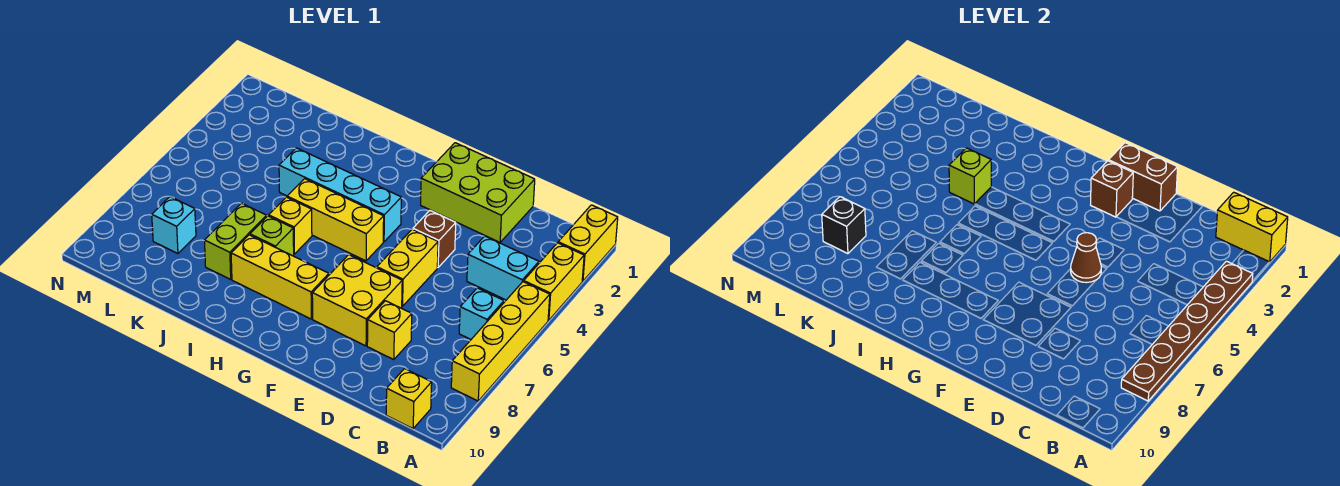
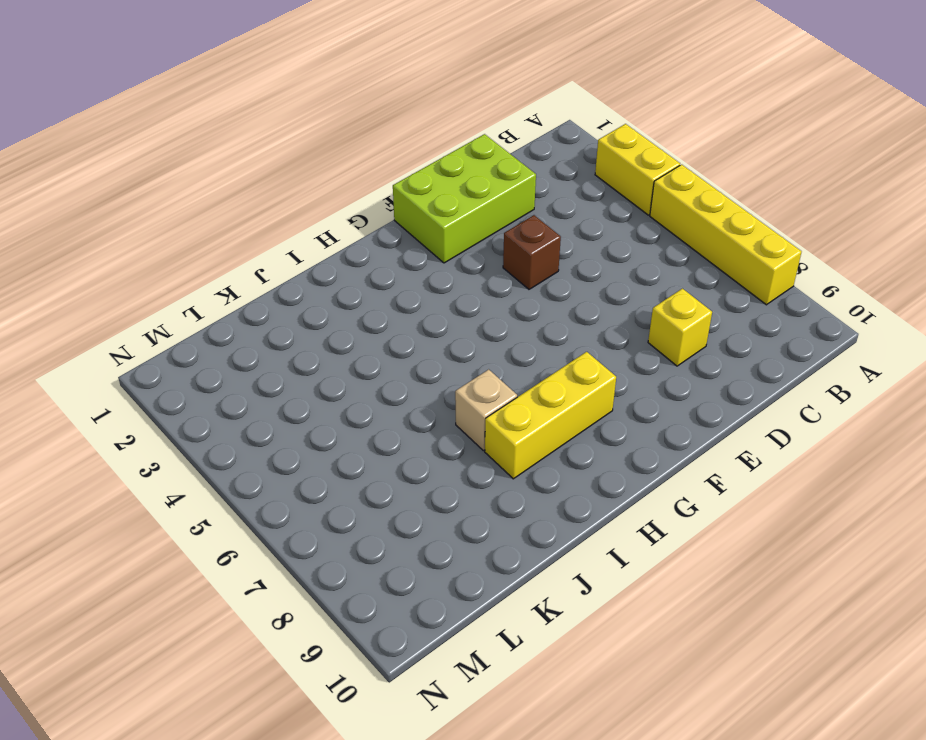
tan 1x1 brick [455,369,517,451] -> lime 1x1 brick [250,216,294,256]
none -> yellow 1x2 brick [558,205,618,281]
none -> cyan 1x2 brick [467,236,539,300]
none -> cyan 1x1 brick [459,288,504,339]

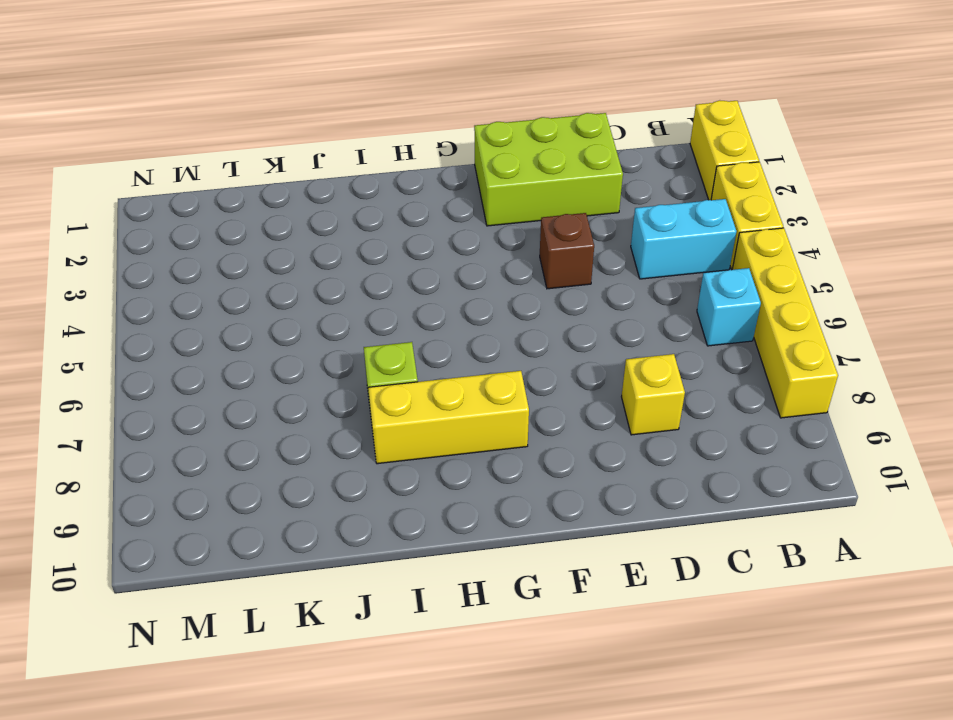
none -> yellow 1x1 brick [386,369,432,428]
none -> yellow 1x2 brick [377,229,438,306]
none -> yellow 2x2 brick [312,255,402,346]

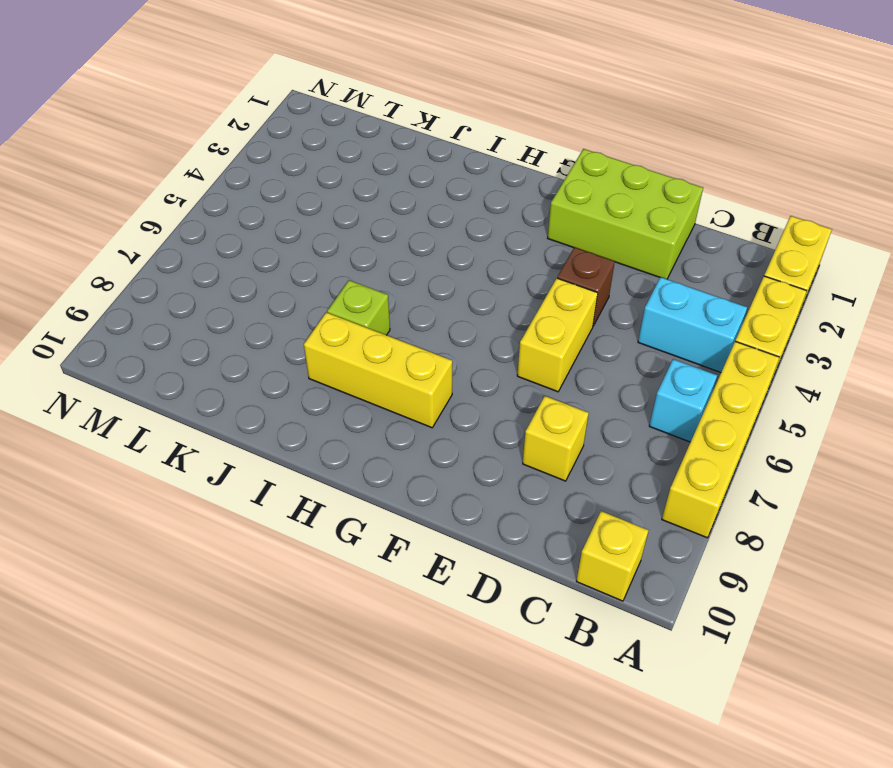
none -> yellow 2x2 brick [312,255,402,346]
none -> cyan 1x4 brick [279,148,401,242]
none -> yellow 1x3 brick [287,179,384,261]

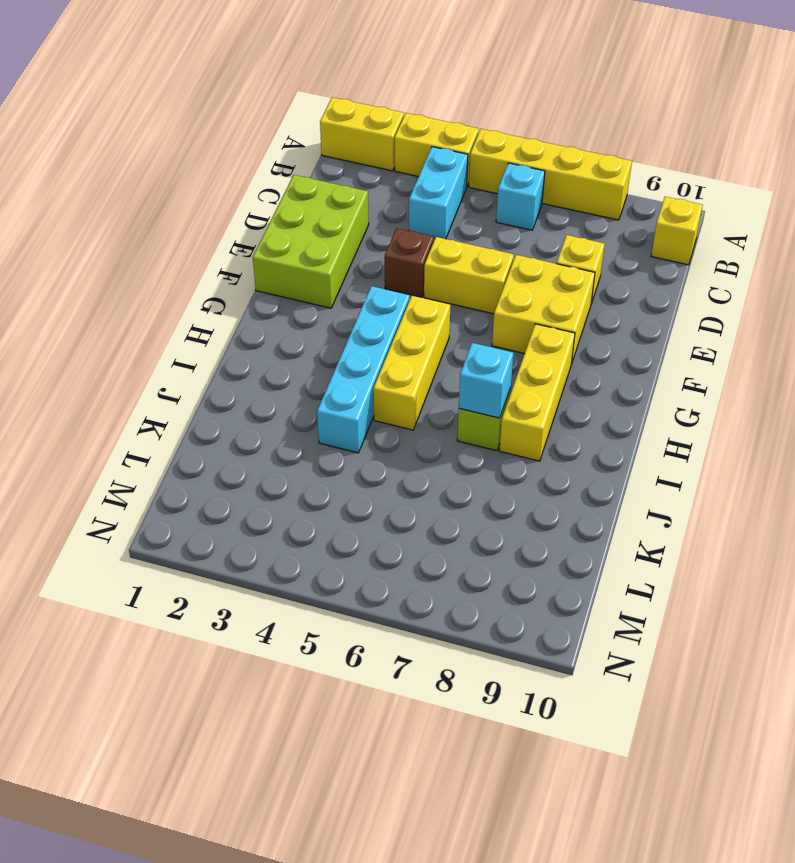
cyan 1x1 brick [459,343,513,418] -> cyan 1x1 brick moved to [152,197,196,254]
none -> yellow 1x1 brick [269,197,312,254]
none -> lime 1x2 brick [204,203,267,279]
none -> yellow 1x2 brick [1216,192,1288,262]

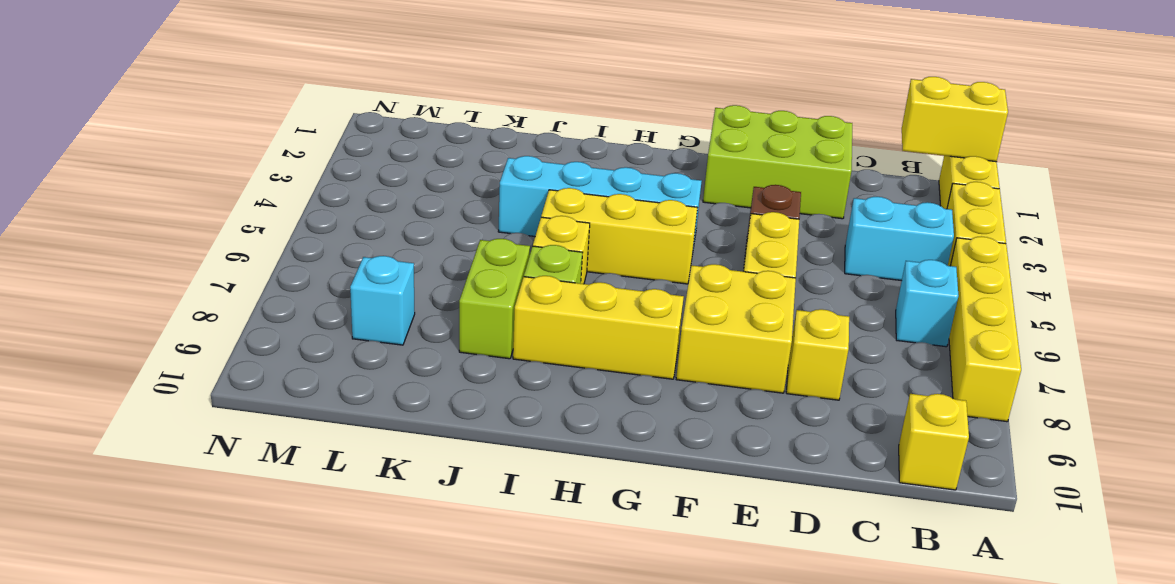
none -> brown 1x6 plate [1121,261,1253,401]
none -> brown 1x2 brick [1109,143,1178,211]
none -> brown 1x1 cone [1071,233,1102,283]

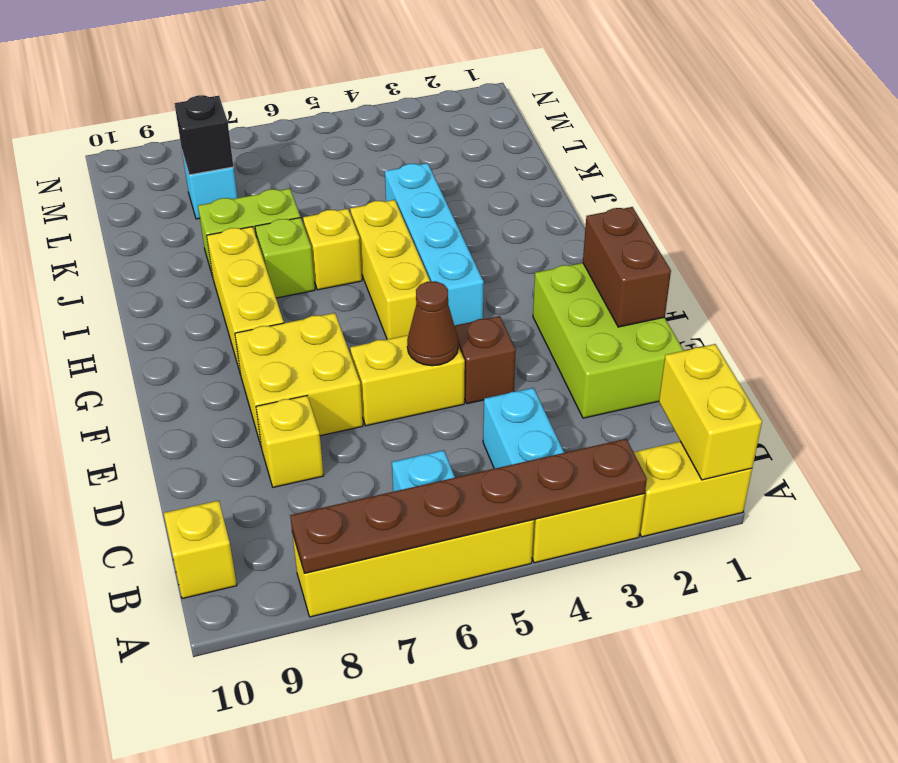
none -> brown 1x1 brick [1091,161,1133,217]
none -> lime 1x1 brick [949,148,991,204]

